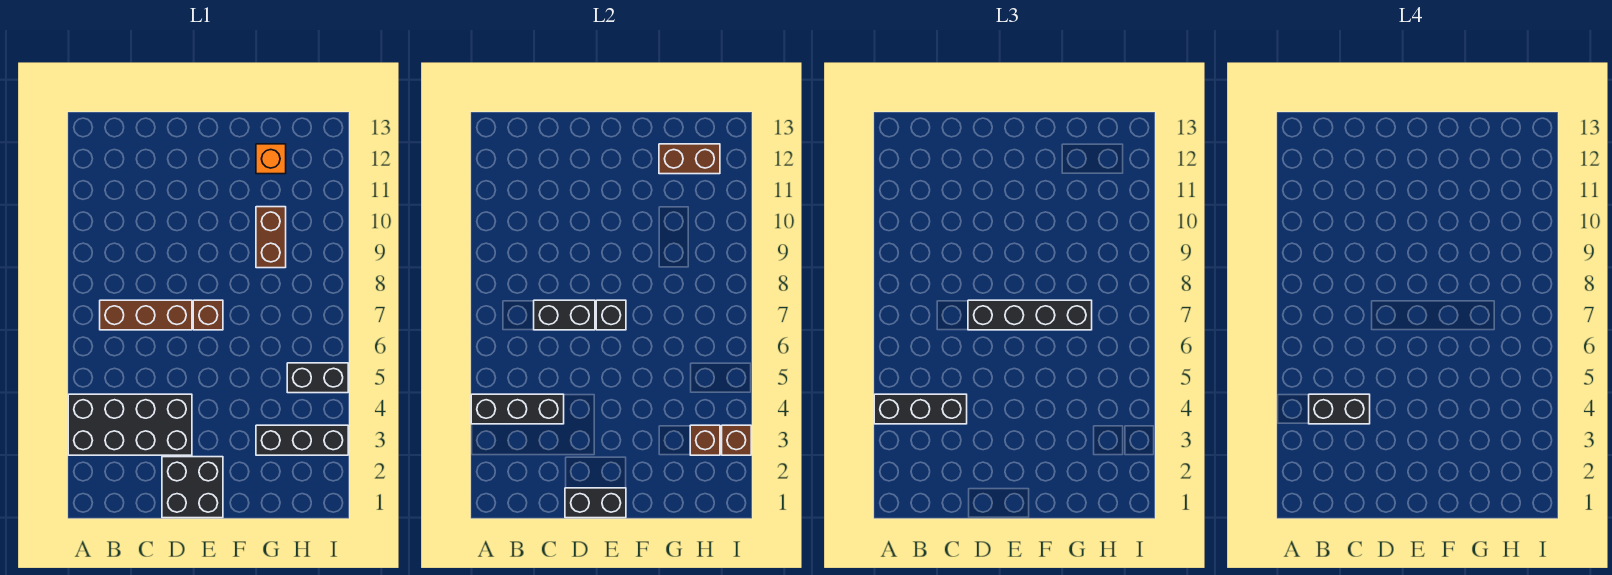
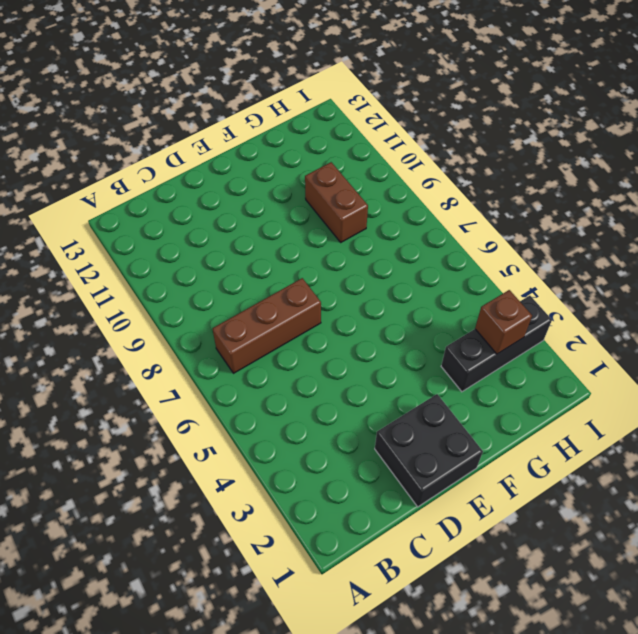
none -> black 2x4 brick [68,394,192,455]
none -> brown 1x1 brick [193,300,223,330]
none -> orange 1x1 brick [256,144,286,174]

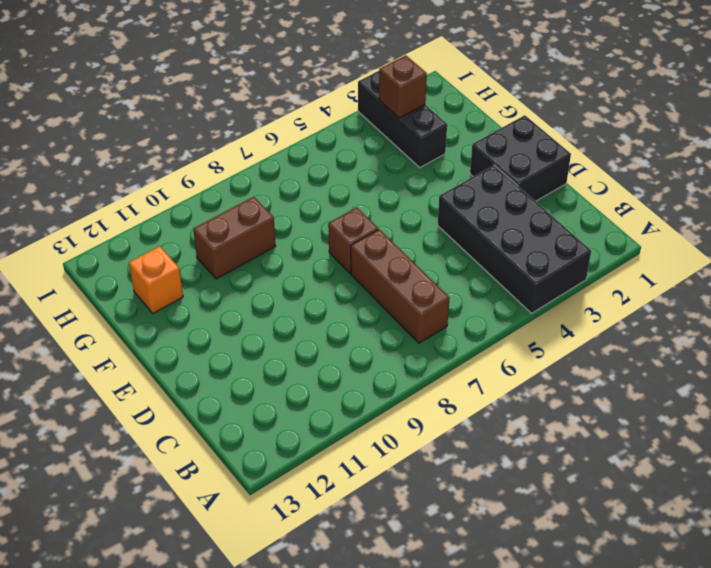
none -> black 1x2 brick [287,363,348,393]
none -> black 1x3 brick [471,394,564,424]
none -> black 1x2 brick [534,300,595,330]

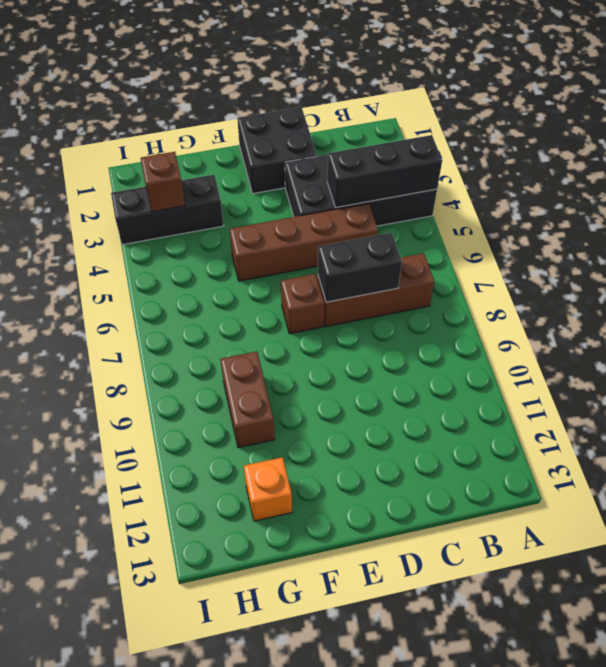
brown 1x4 brick [230,203,378,281] -> none
none -> black 1x2 brick [287,363,348,393]
none -> black 1x2 brick [565,488,626,518]
none -> black 1x1 brick [596,300,626,330]

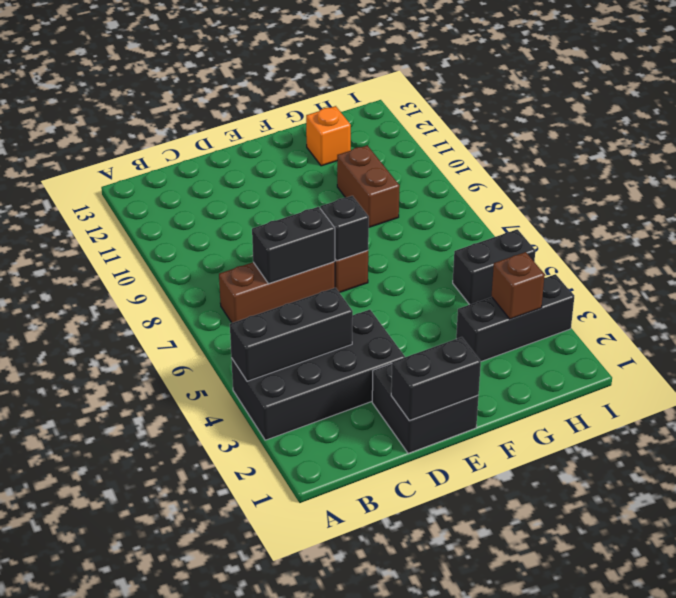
none -> brown 1x2 brick [659,144,720,174]
none -> brown 1x1 brick [722,425,751,455]
none -> black 1x3 brick [874,394,967,424]

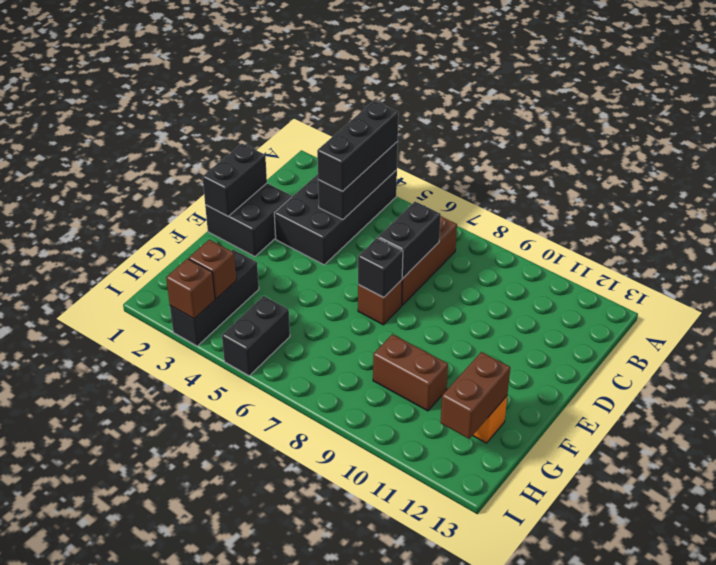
none -> black 1x4 brick [968,300,1092,330]
none -> black 1x2 brick [1309,394,1370,424]

